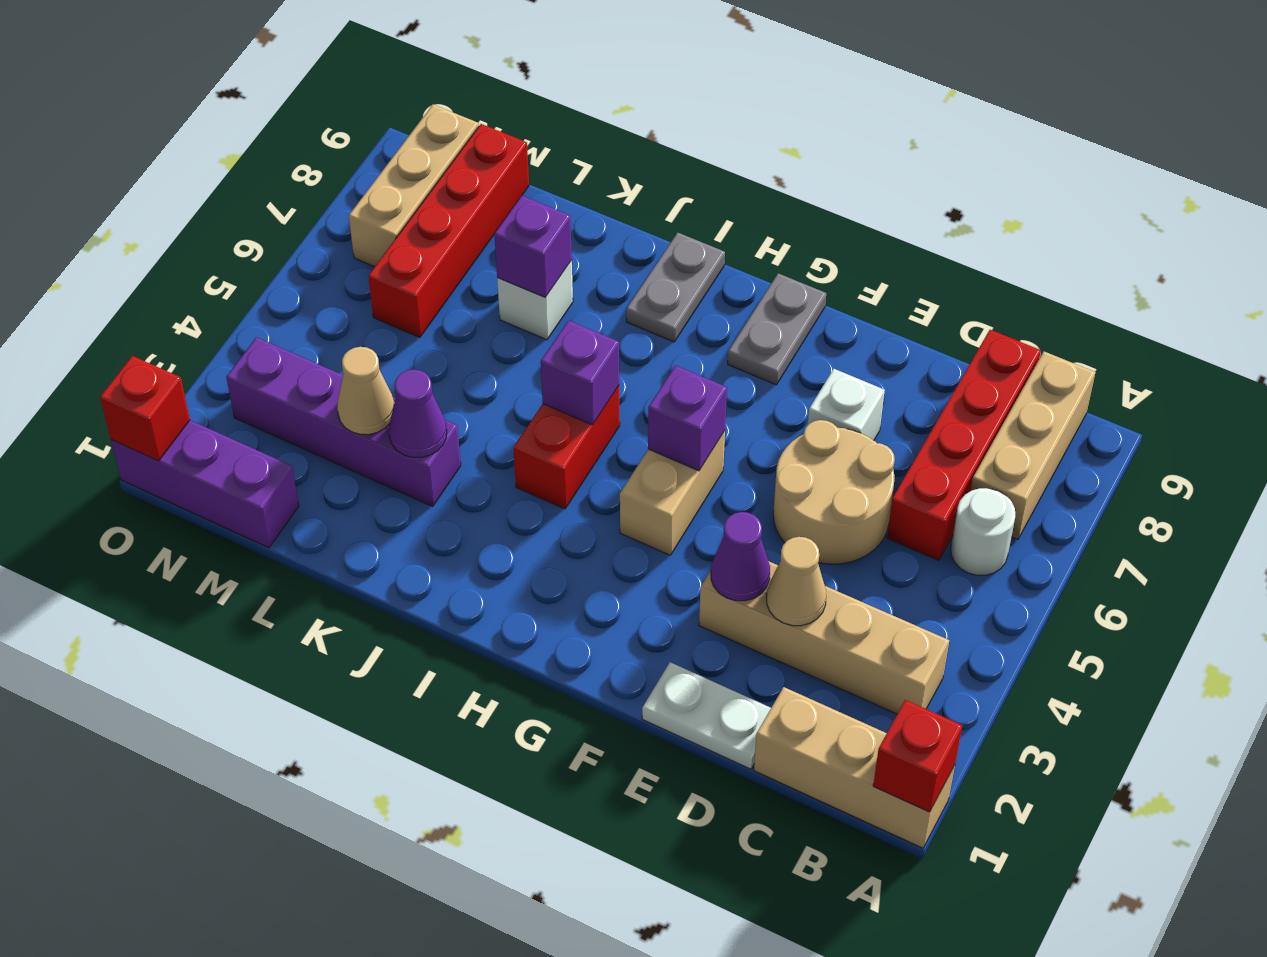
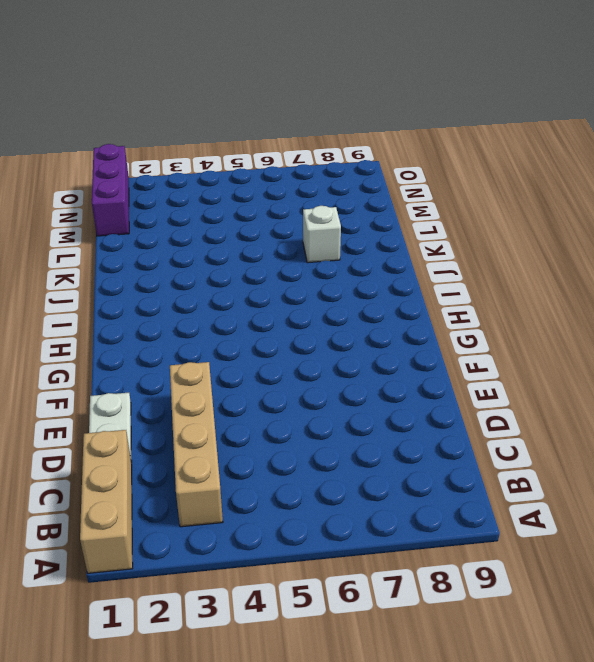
none -> white 1x1 round brick [951,488,1015,575]
none -> tan 1x3 brick [971,352,1095,539]
none -> red 1x4 brick [887,330,1041,560]

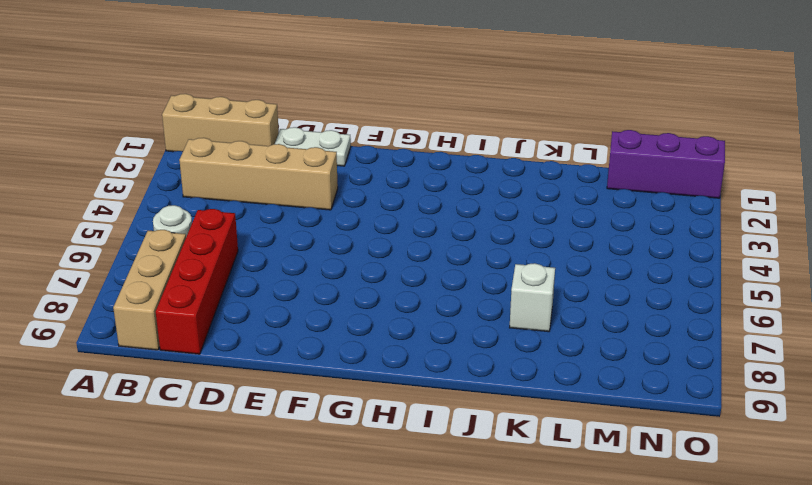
none -> tan 2x2 round brick [773,420,895,564]
none -> white 1x1 brick [808,369,885,440]
none -> tan 1x2 brick [620,431,725,555]

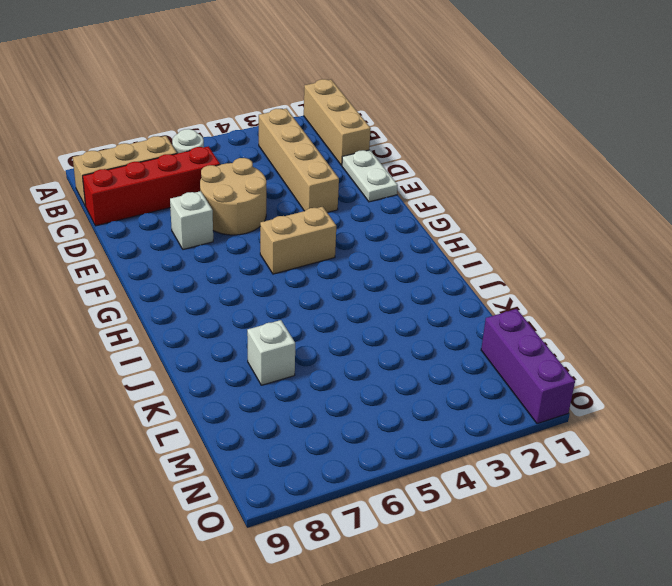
none -> grey 1x2 plate [728,274,826,385]
none -> red 1x2 brick [514,386,620,509]
none -> grey 1x2 plate [626,233,725,342]

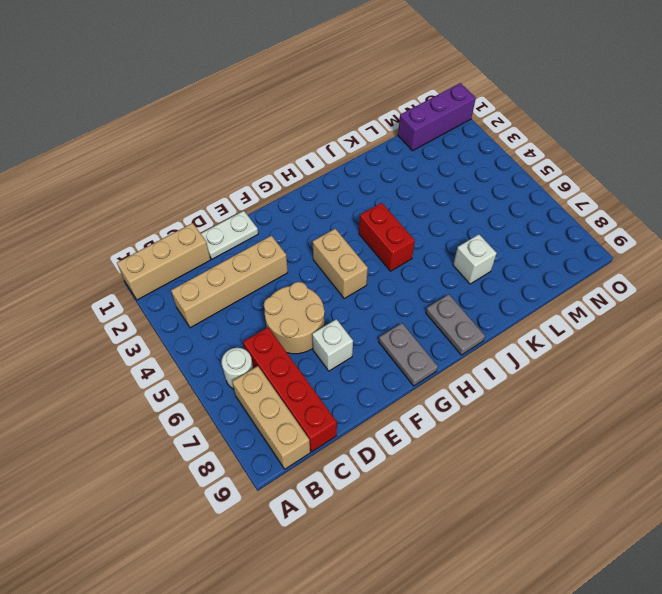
none -> purple 1x4 brick [226,337,461,506]
none -> red 1x4 brick [368,124,529,337]
none -> tan 1x3 brick [349,105,479,267]

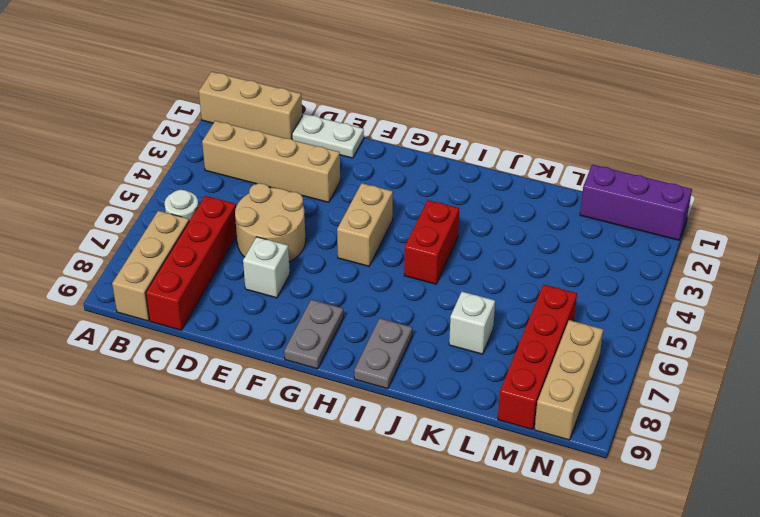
none -> purple 1x4 brick [226,337,461,506]
none -> red 1x1 brick [873,700,962,812]
none -> tan 1x1 cone [767,537,826,626]

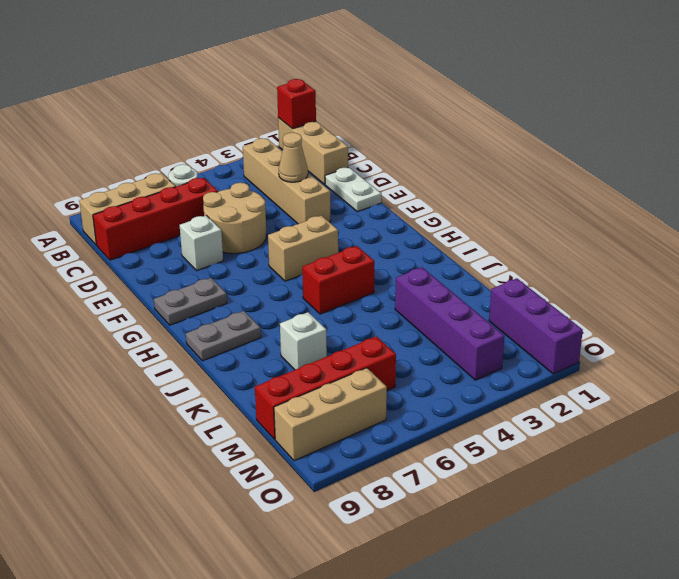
none -> purple 1x1 cone [711,512,770,601]
none -> purple 1x1 brick [648,366,727,471]
none -> purple 1x1 brick [541,321,619,425]

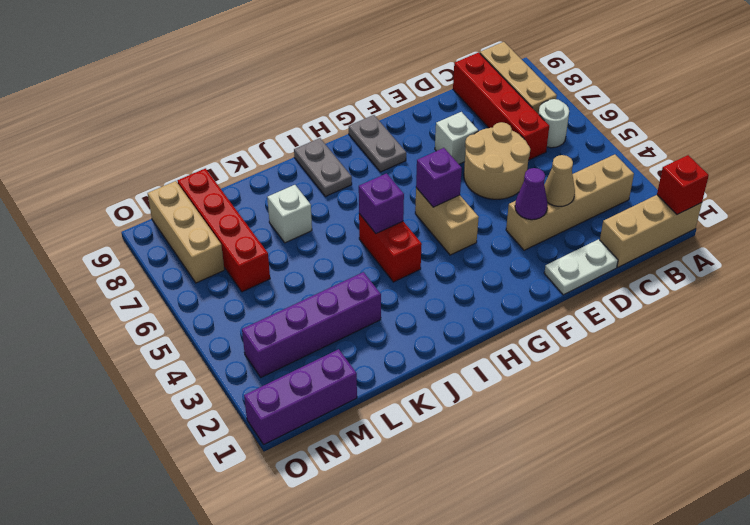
none -> purple 1x1 cone [389,370,447,457]
none -> purple 1x1 brick [494,196,572,297]
none -> tan 1x1 cone [337,347,394,435]

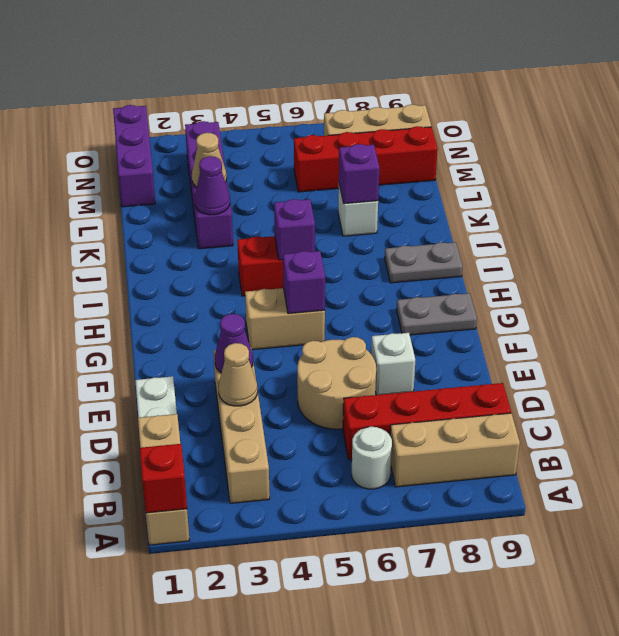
none -> red 1x1 brick [100,356,190,461]

